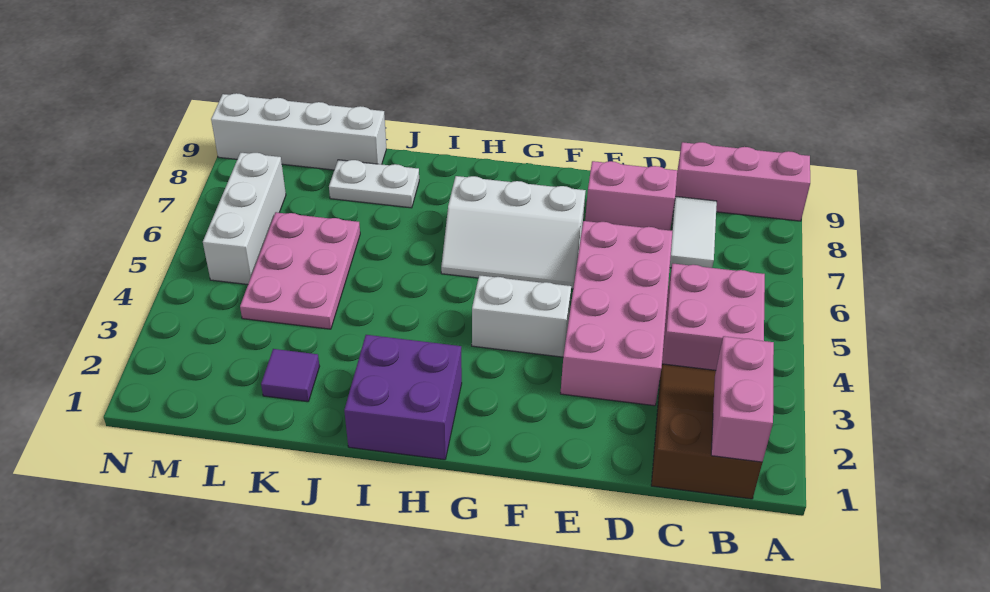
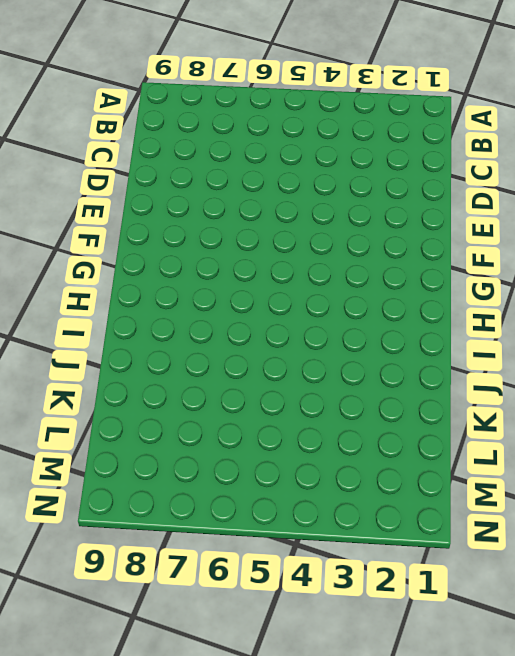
none -> pink 1x3 brick [675,142,810,221]
none -> brown 2x3 slope [651,364,762,499]
none -> pink 2x2 brick [662,263,765,370]

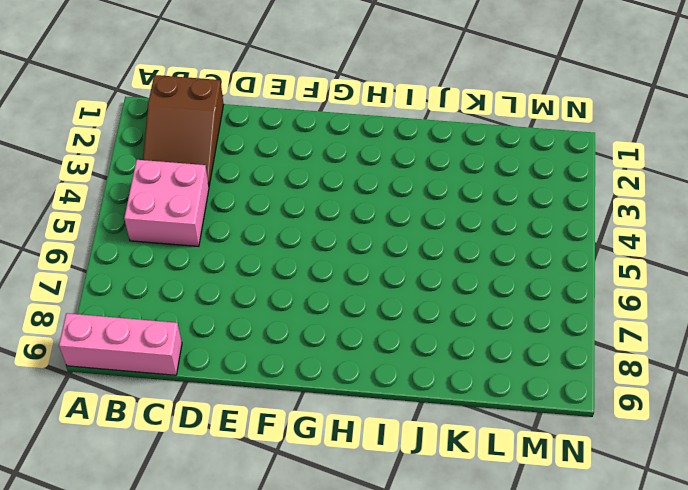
none -> white 1x2 tile [670,197,717,268]
none -> pink 2x4 brick [560,221,673,406]
none -> pink 1x2 brick [585,161,677,230]

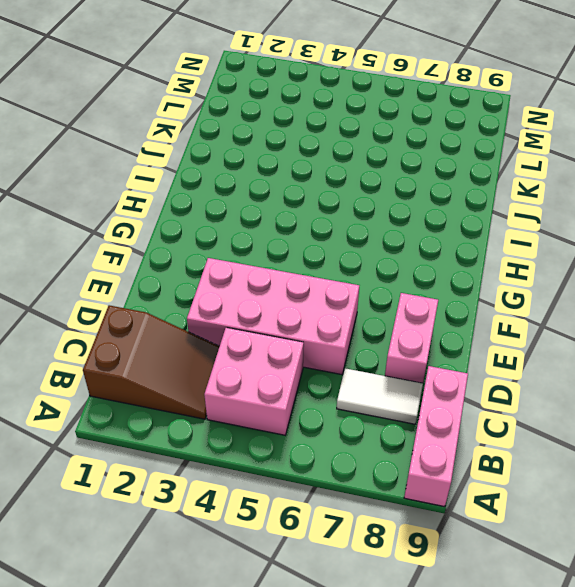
none -> white 1x2 brick [472,275,571,357]
none -> white 2x3 slope [441,176,586,289]
none -> purple 2x2 brick [344,335,462,460]

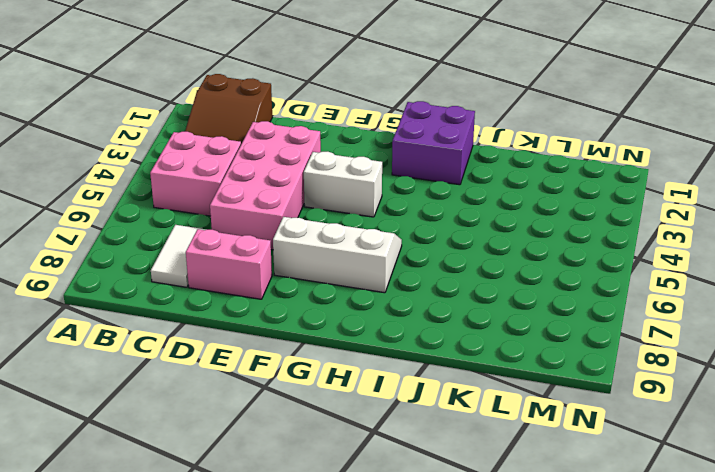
none -> pink 1x3 brick [675,142,810,221]
none -> white 1x2 plate [329,160,419,208]
none -> purple 1x1 tile [261,349,320,402]

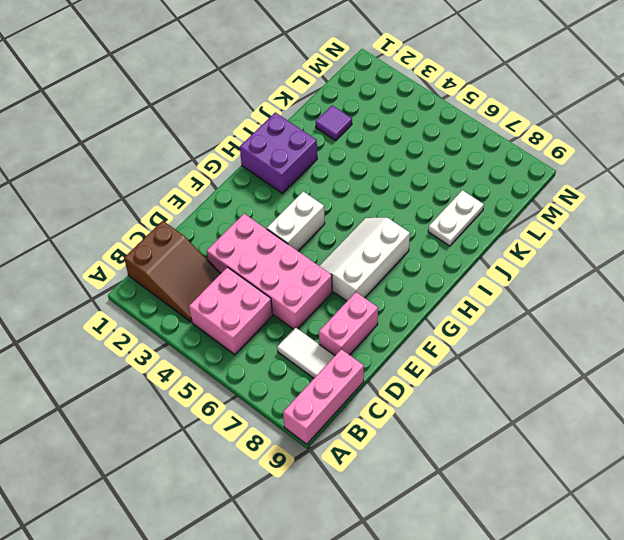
none -> pink 2x3 plate [240,212,360,329]
none -> white 1x4 brick [211,93,386,170]
none -> white 1x3 brick [203,153,286,285]

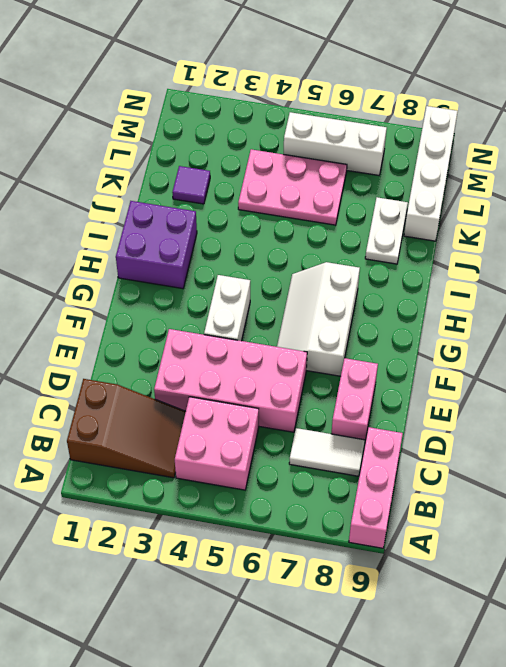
none -> pink 1x2 brick [711,336,774,462]

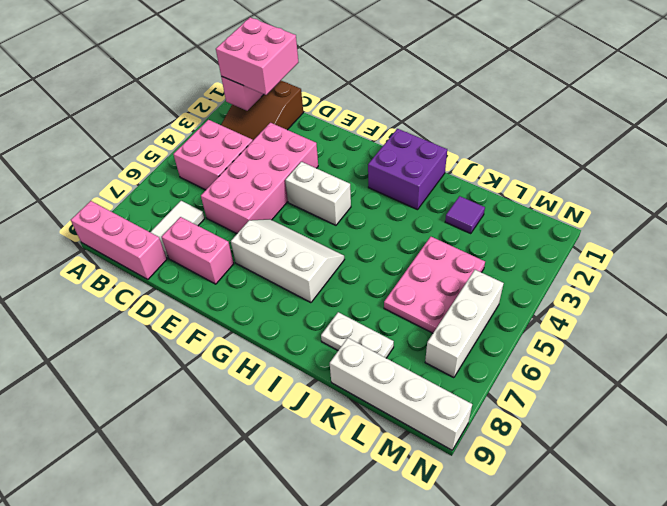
pink 2x2 brick [216,18,299,95] -> none

